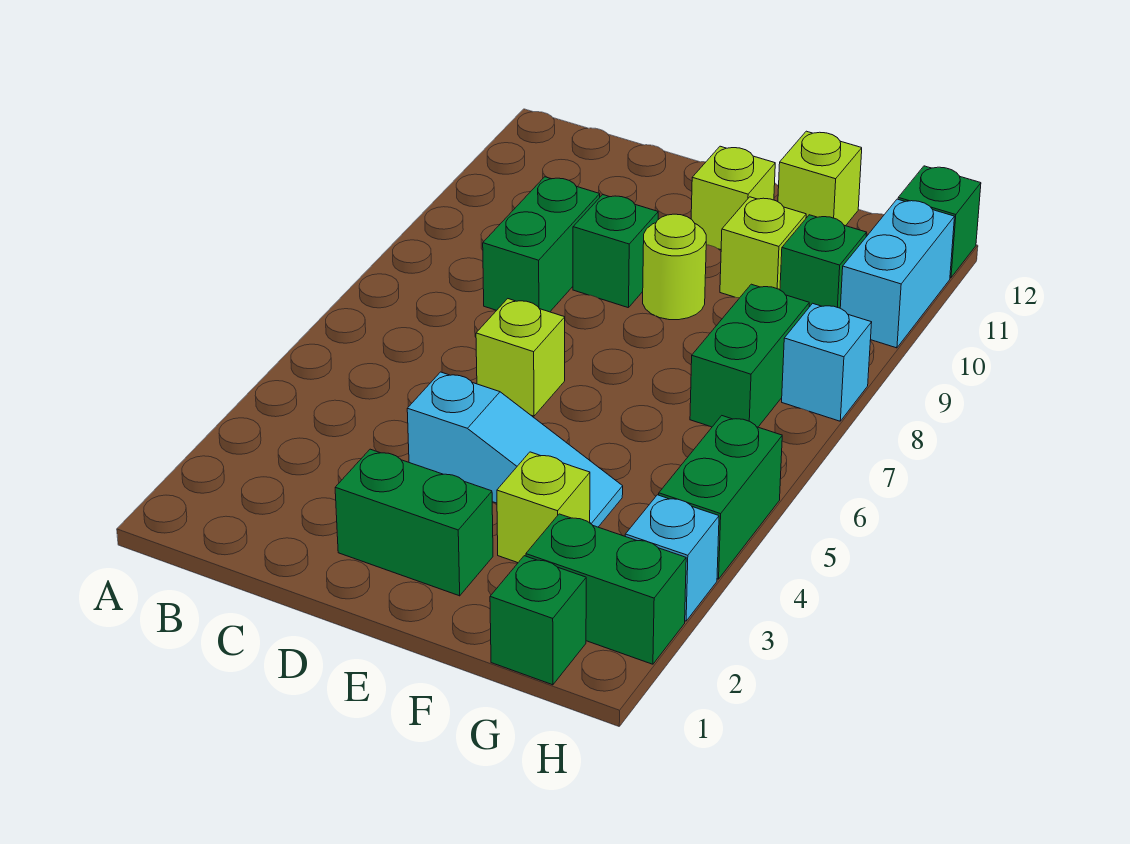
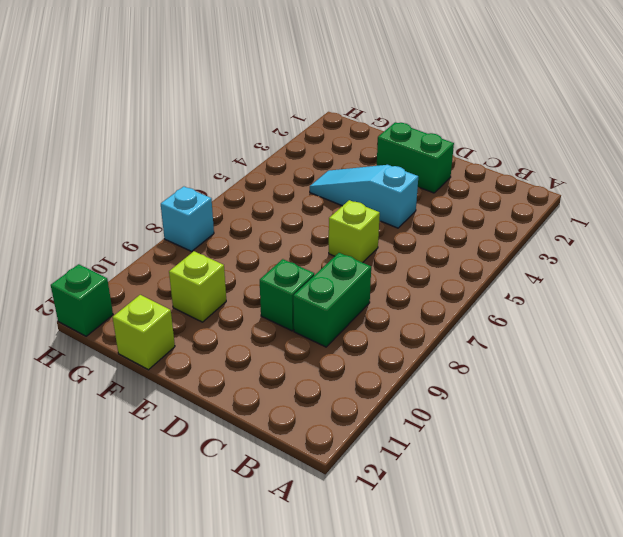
none -> lime 1x1 round brick [643,214,706,320]
none -> lime 1x1 brick [691,146,775,250]
none -> lime 1x1 brick [497,452,590,563]

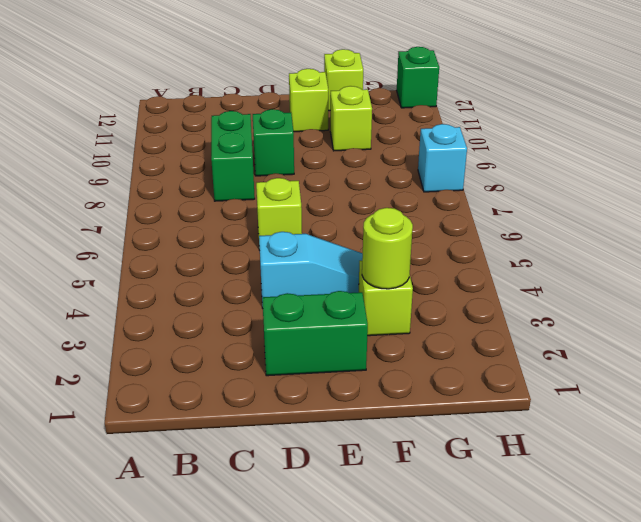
lime 1x1 round brick [362,208,413,289] -> lime 1x1 round brick moved to [643,214,706,320]
none -> green 1x1 brick [490,556,586,685]
none -> green 1x2 brick [526,514,686,664]
none -> green 1x2 brick [690,284,809,427]

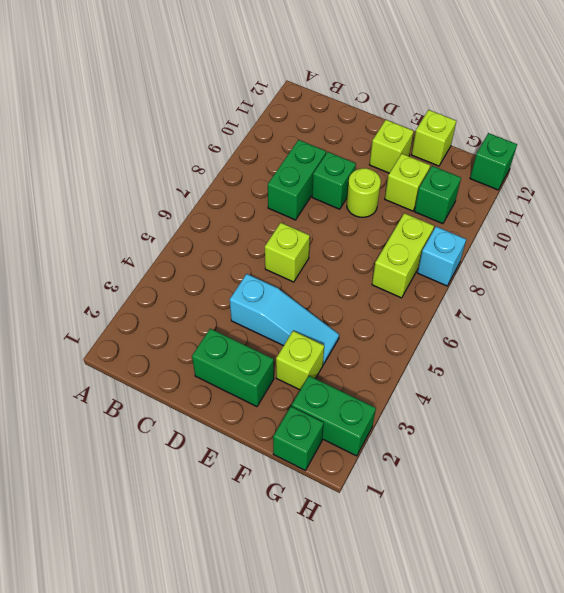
lime 1x2 brick [372,213,434,298] -> green 1x2 brick [690,284,809,427]
none -> cyan 1x1 brick [625,495,719,621]
none -> green 1x2 brick [659,416,782,579]
none -> cyan 1x2 brick [840,199,954,348]

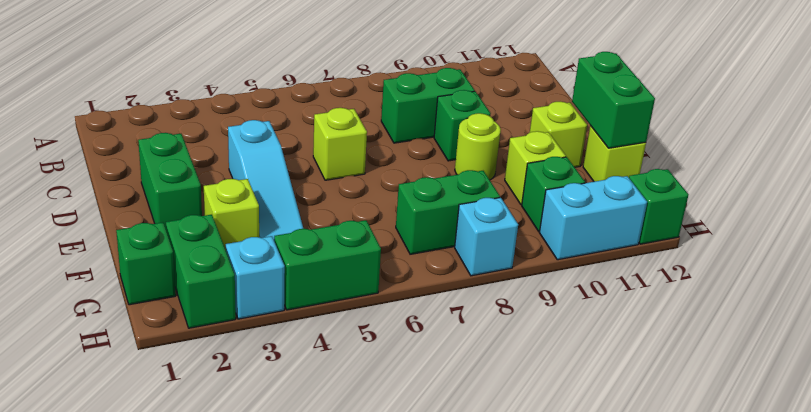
green 1x2 brick [572,52,655,148] -> none

